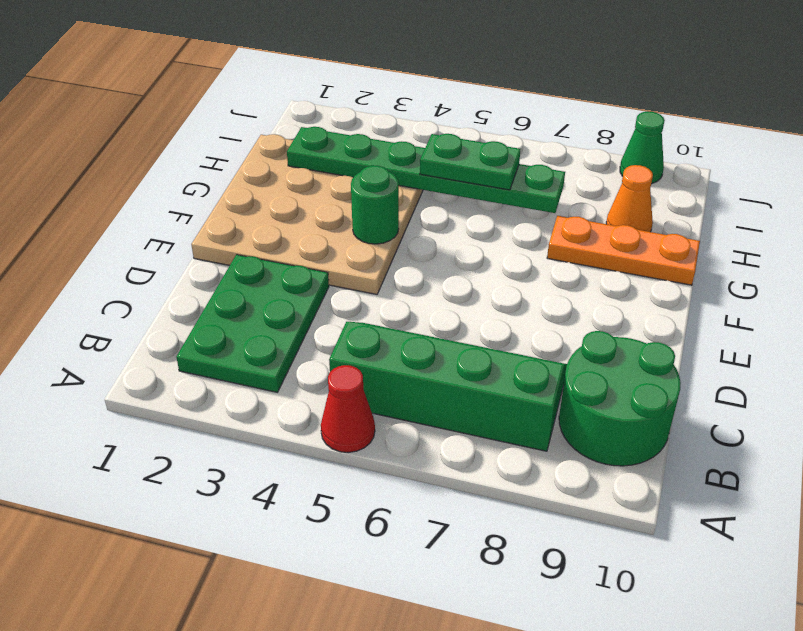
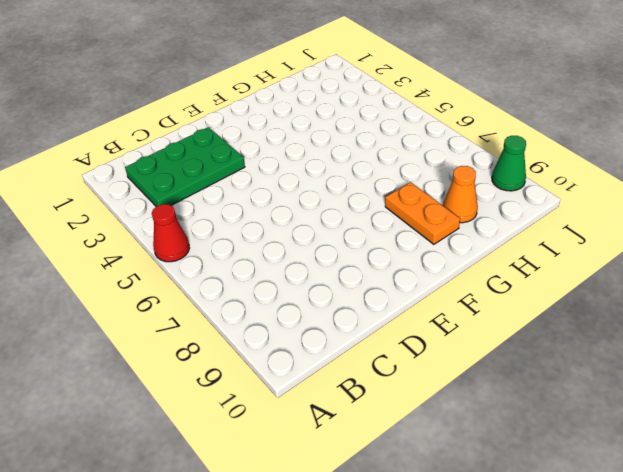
orange 1x2 plate [385,182,460,244] -> orange 1x3 plate [547,216,700,285]
none -> green 2x4 slope [329,322,567,451]
none -> green 2x2 round brick [559,331,681,466]

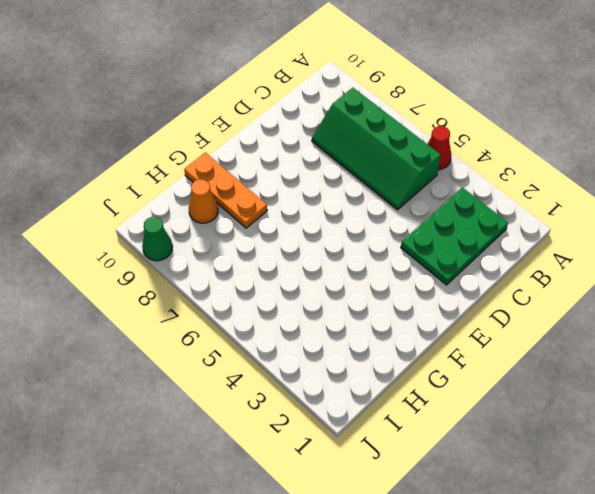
none -> green 2x2 round brick [559,331,681,466]
none -> tan 4x4 plate [191,134,423,294]

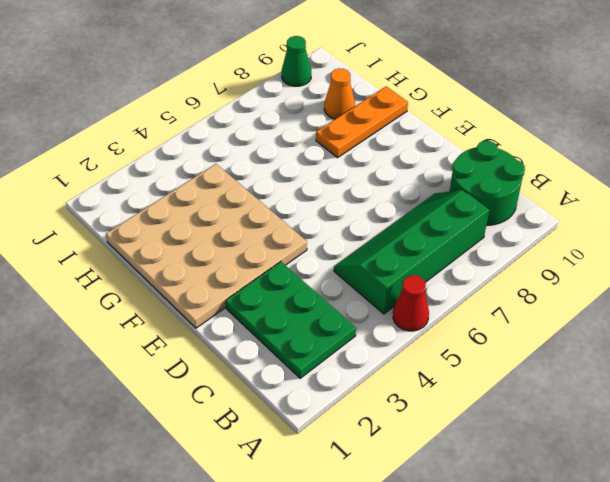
none -> green 1x1 round brick [351,166,399,244]
none -> green 1x6 plate [287,127,565,213]

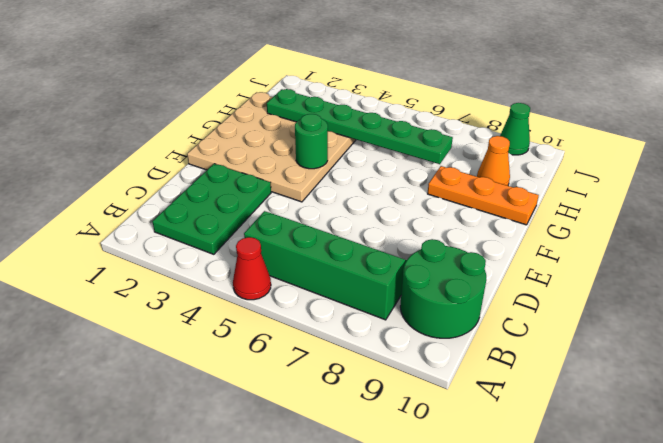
none -> green 1x2 plate [420,134,520,190]

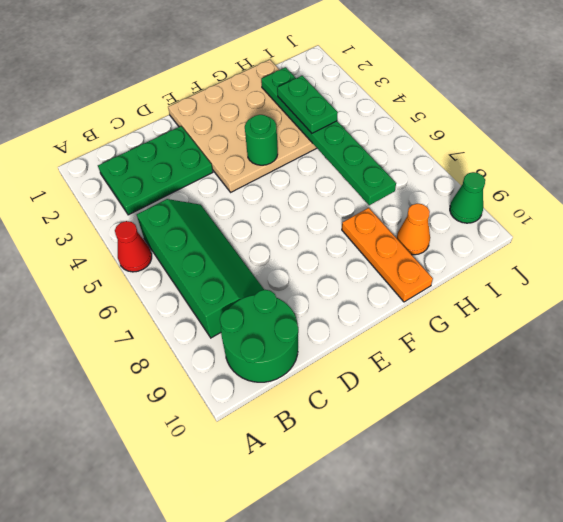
green 1x2 plate [277,76,338,133] -> green 1x2 plate moved to [420,134,520,190]

